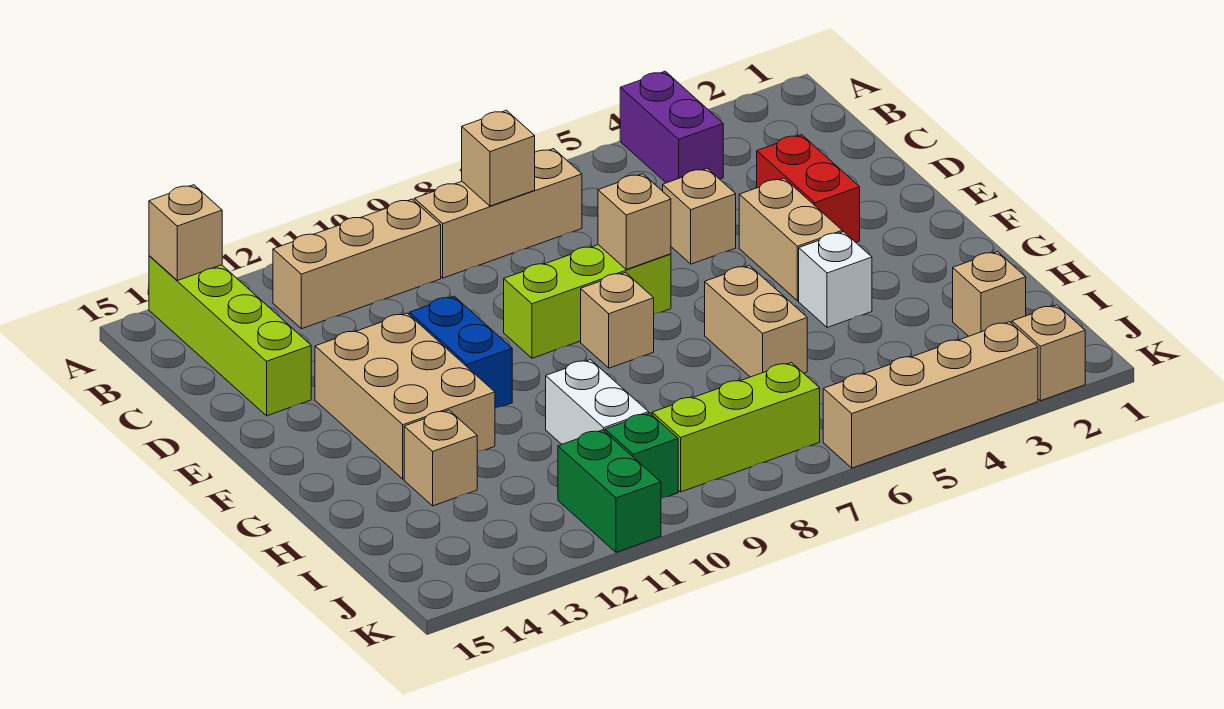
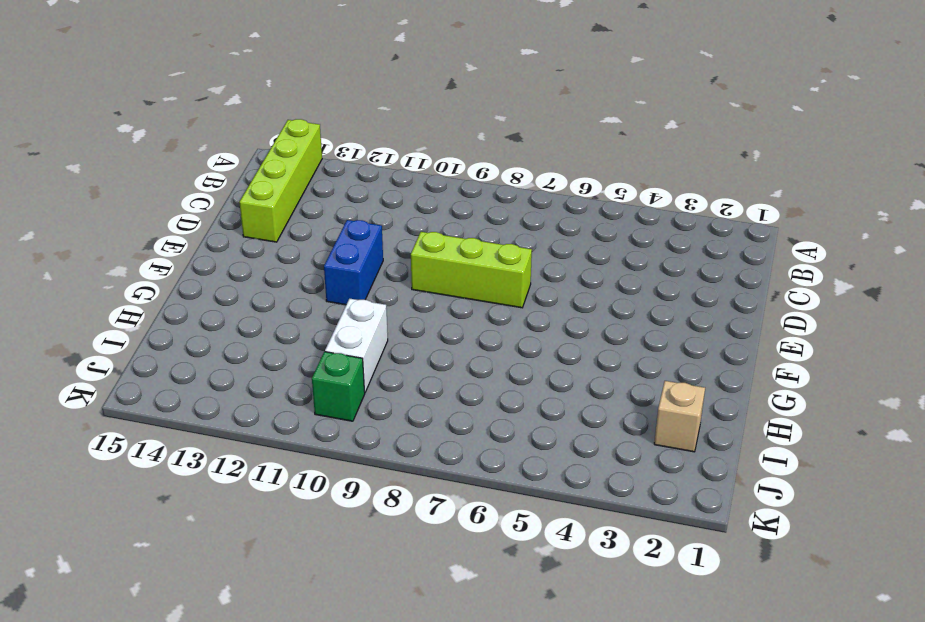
none -> purple 1x2 brick [620,71,723,183]
none -> tan 1x3 brick [414,149,582,278]
none -> tan 1x3 brick [273,199,441,329]

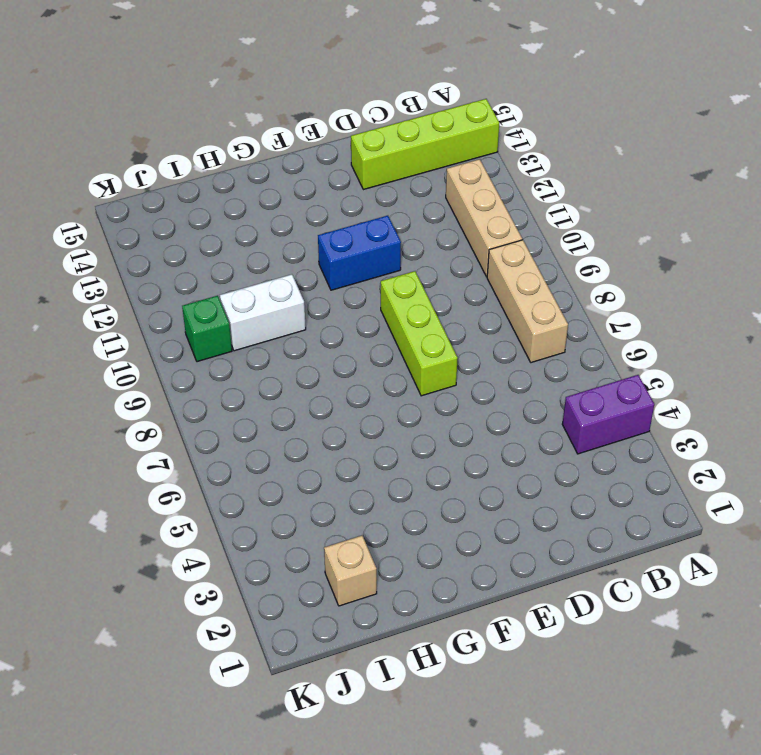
none -> red 1x2 brick [757,135,860,242]
none -> tan 1x1 brick [663,168,736,264]
none -> tan 1x2 brick [739,178,842,301]

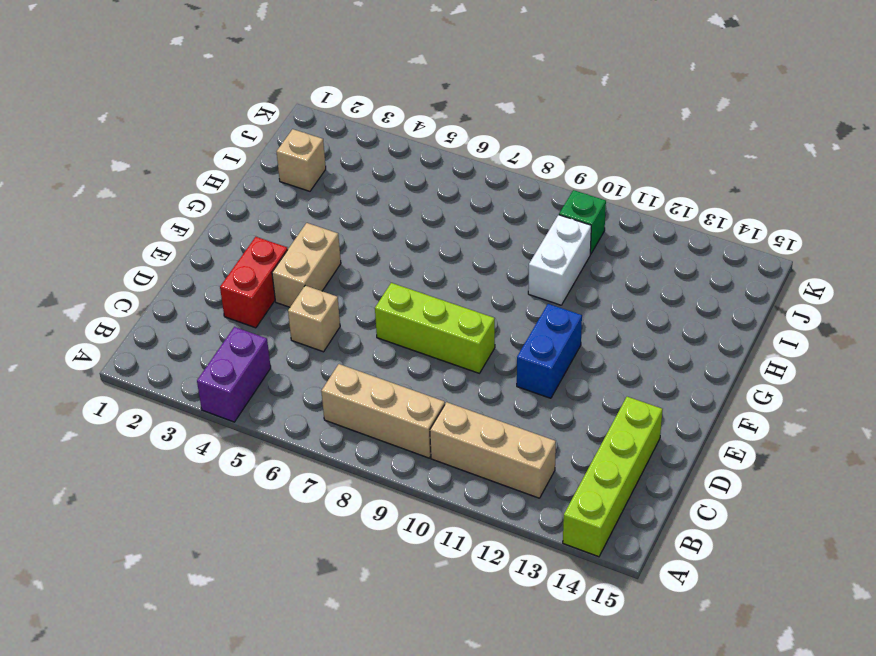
none -> tan 2x3 brick [315,313,495,479]
none -> tan 1x1 brick [581,272,654,368]
none -> white 1x1 brick [799,232,872,328]

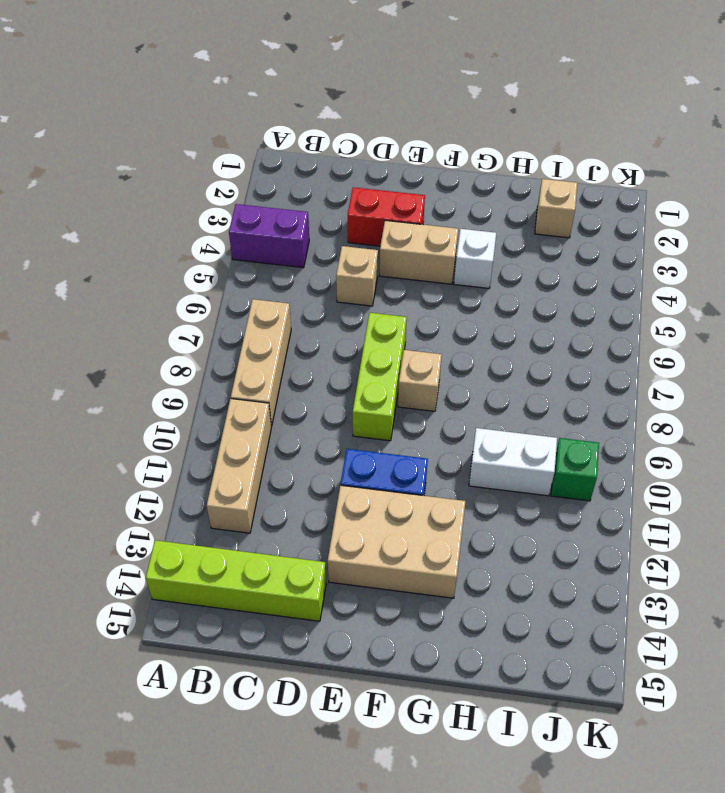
none -> tan 1x2 brick [705,265,807,377]
none -> tan 1x1 brick [404,410,477,506]
none -> lime 1x3 brick [652,362,820,492]

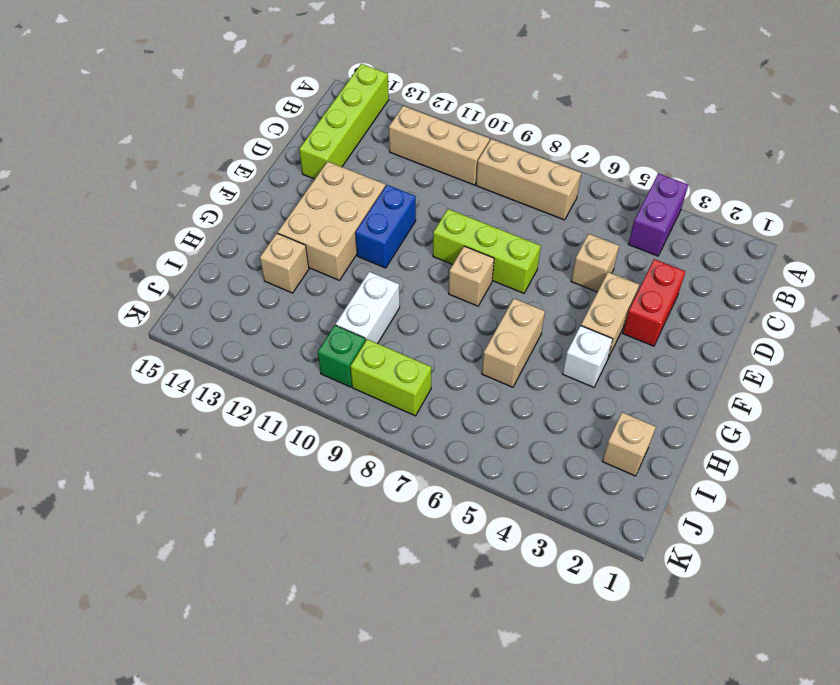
lime 1x2 brick [350,339,432,416] -> lime 1x3 brick [652,362,820,492]
none -> green 1x2 brick [558,430,661,552]
none -> tan 1x1 brick [1012,305,1085,401]
none -> tan 1x4 brick [823,322,1038,468]

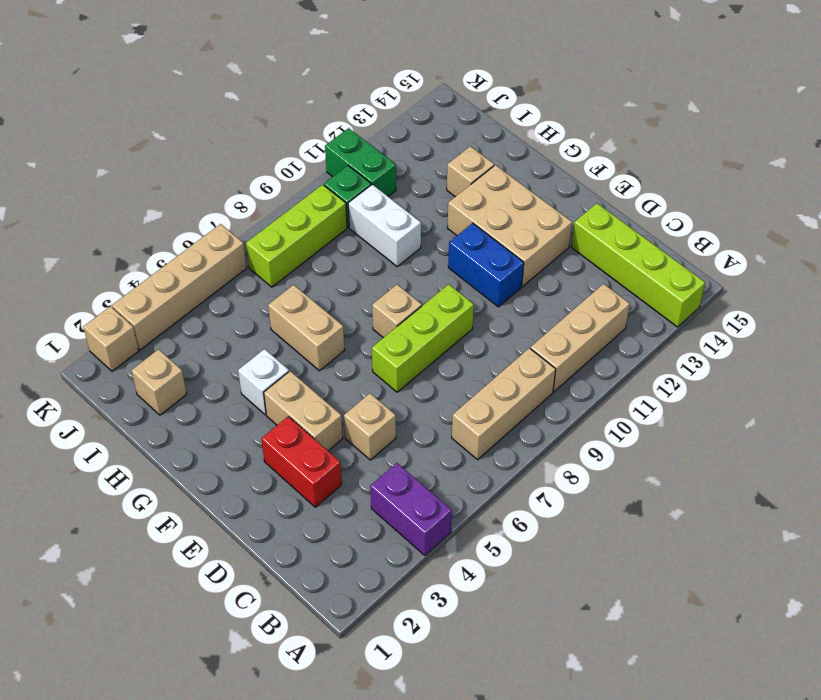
none -> tan 1x1 brick [149,185,222,281]
none -> tan 1x1 brick [462,110,535,206]
none -> tan 1x1 brick [598,174,671,269]

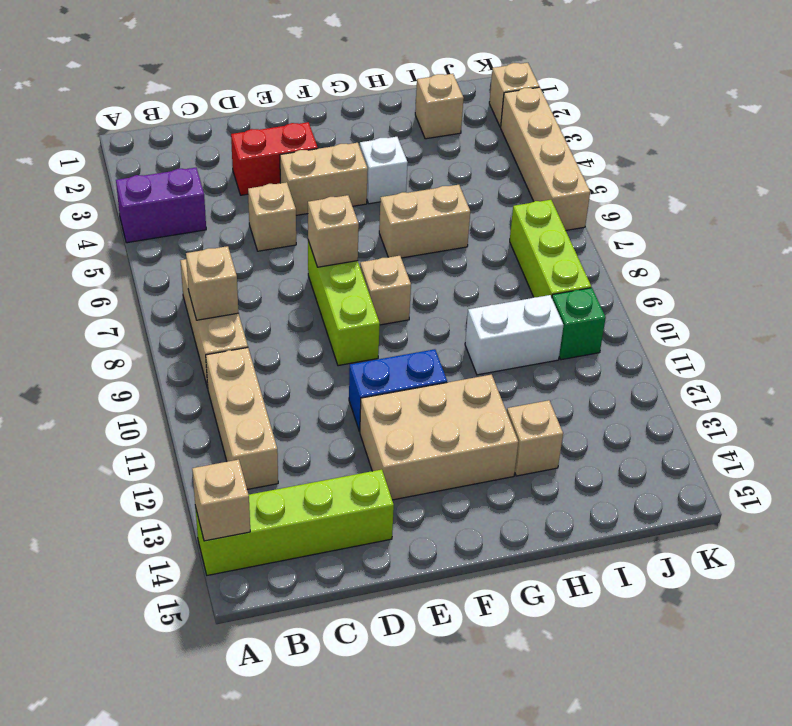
none -> green 1x2 brick [558,430,661,552]

